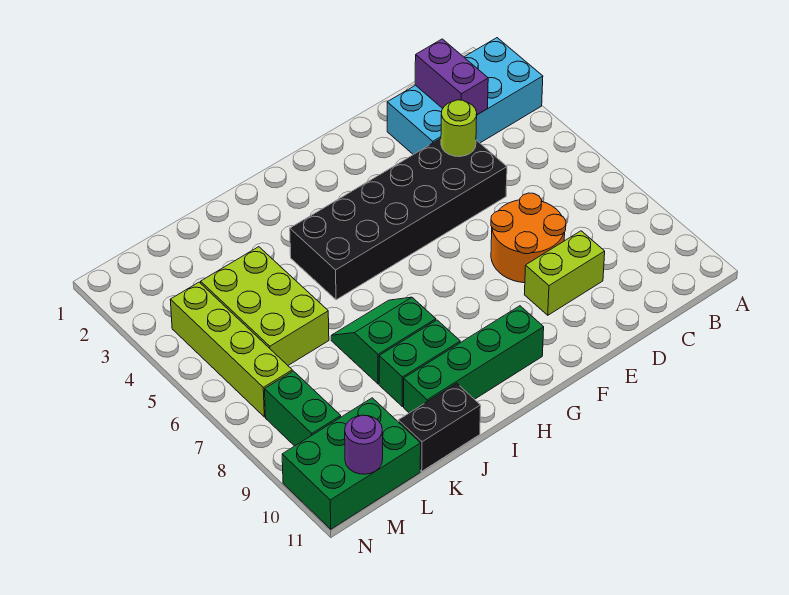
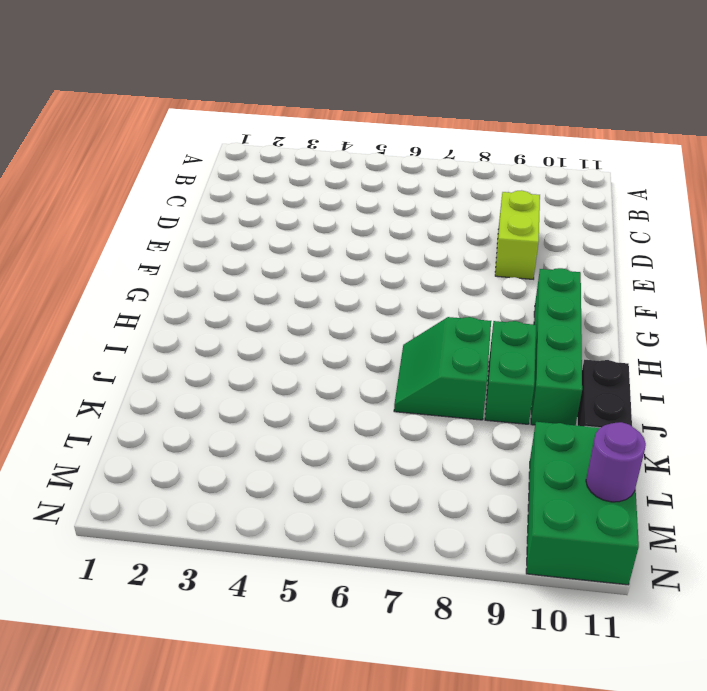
none -> cyan 2x4 brick [387,38,543,155]
none -> black 2x6 brick [290,138,507,300]
none -> orange 2x2 round brick [491,193,566,283]

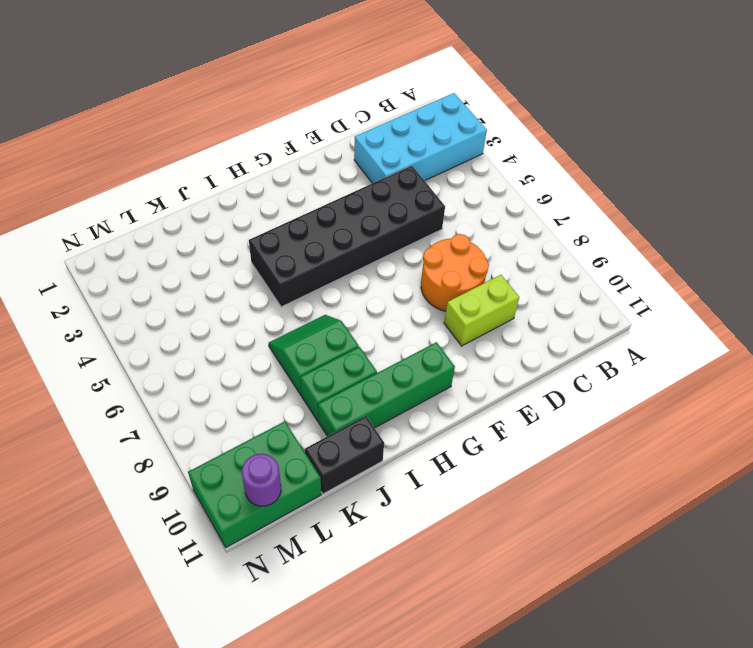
none -> lime 2x3 brick [201,247,329,365]
none -> lime 1x4 brick [170,282,292,417]
none -> green 1x2 brick [265,371,341,446]

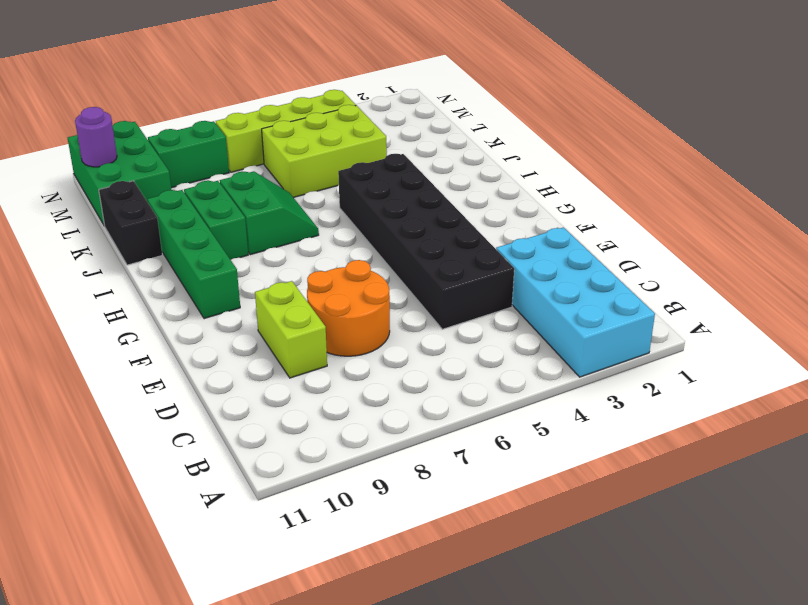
none -> purple 1x2 brick [415,39,488,115]
none -> lime 1x1 round brick [441,100,477,157]

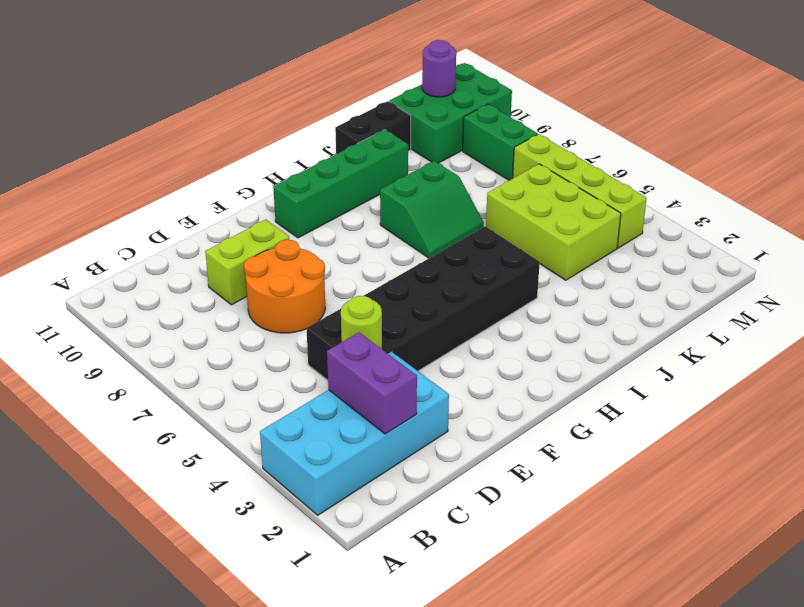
none -> green 1x2 brick [379,320,460,407]

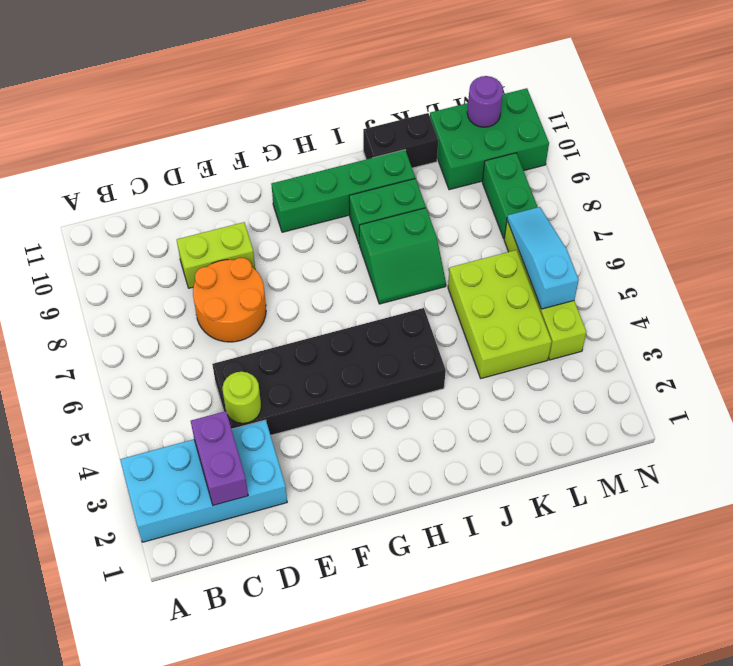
cyan 1x3 slope [507,207,579,309] -> none

